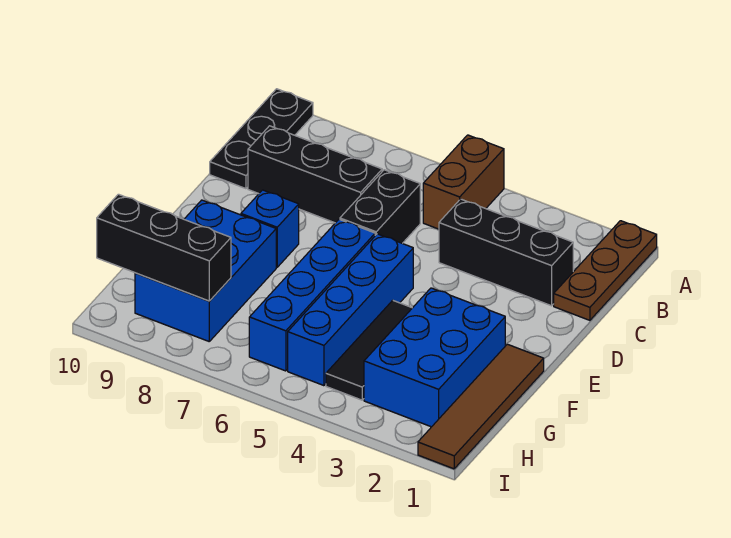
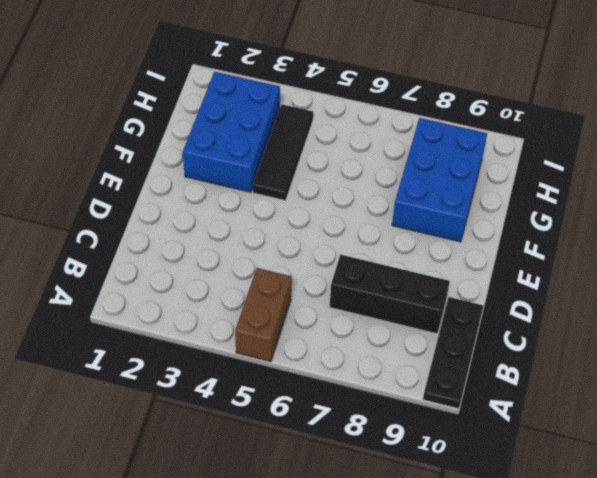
none -> brown 1x3 plate [554,221,657,320]
none -> black 1x3 brick [439,199,573,306]
none -> black 1x2 brick [340,170,420,243]

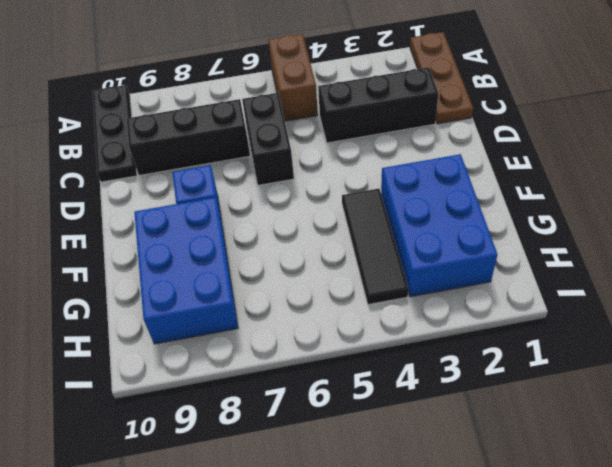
none -> blue 1x4 brick [288,234,413,386]
none -> blue 1x4 brick [249,219,375,371]
none -> brown 1x4 tile [418,344,544,469]

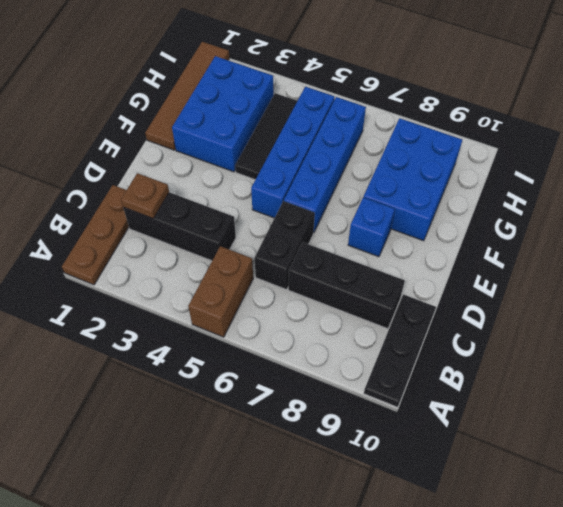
brown 1x1 plate [121,173,169,219] -> none
none -> black 1x3 brick [97,194,231,301]

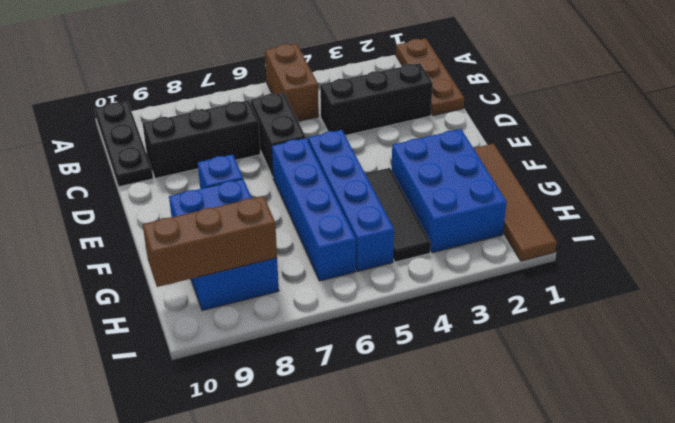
brown 1x3 brick [143,196,277,287] -> black 1x3 brick [97,194,231,301]

